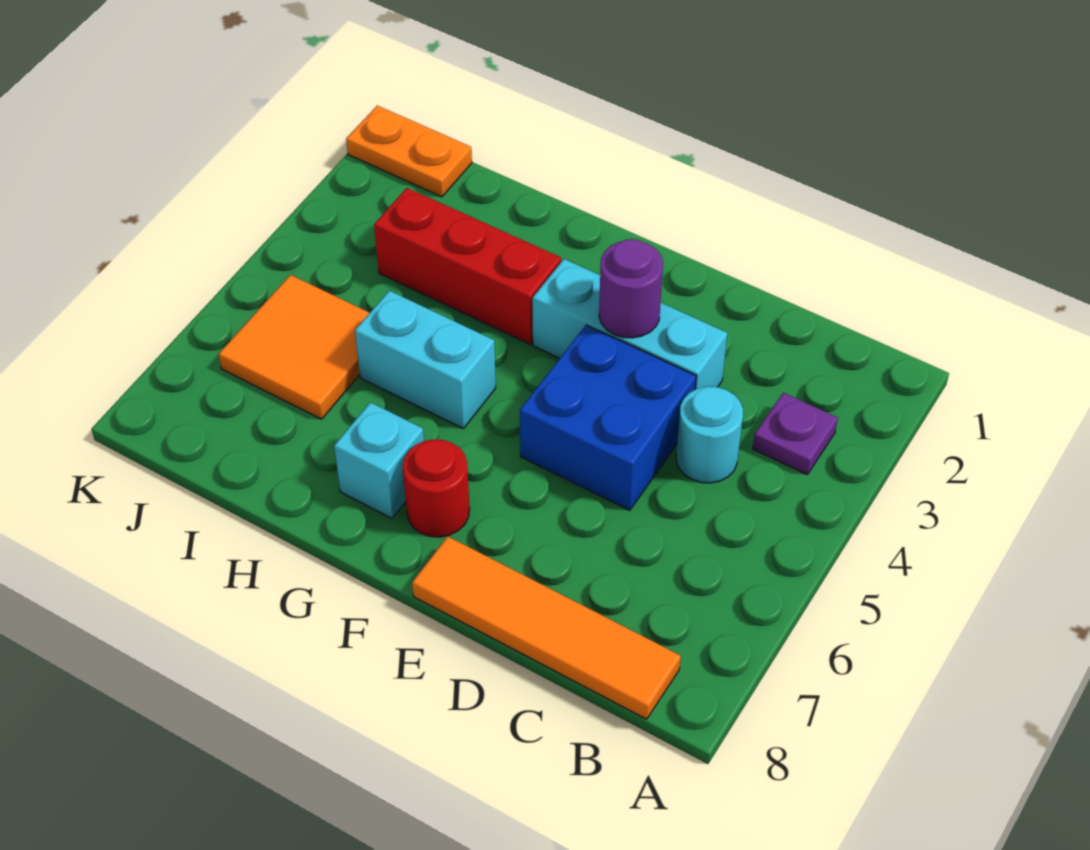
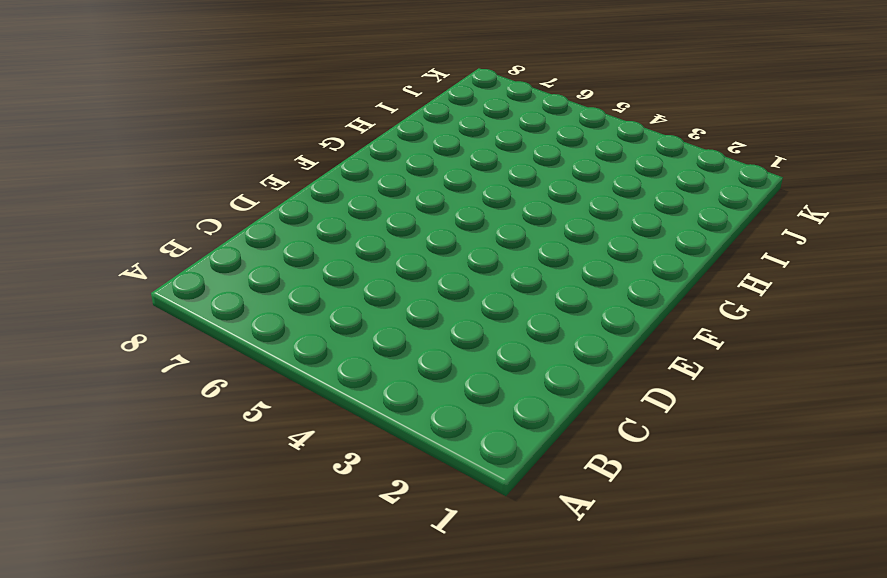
none -> purple 1x1 plate [753,393,838,475]
none -> orange 1x4 tile [412,536,681,719]
none -> cyan 1x1 round brick [676,386,743,483]

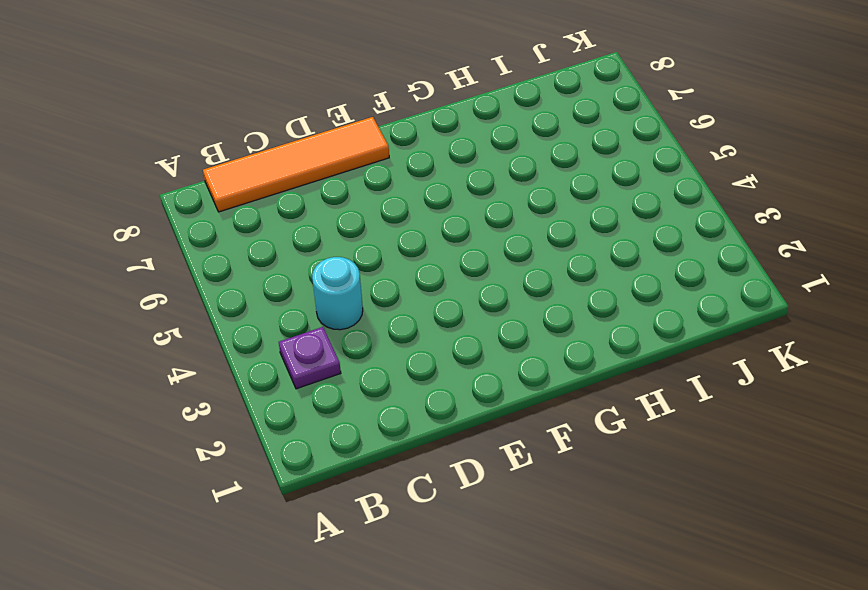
none -> cyan 1x3 brick [533,259,727,390]
none -> blue 2x2 brick [520,325,696,510]
none -> red 1x1 round brick [403,439,470,537]

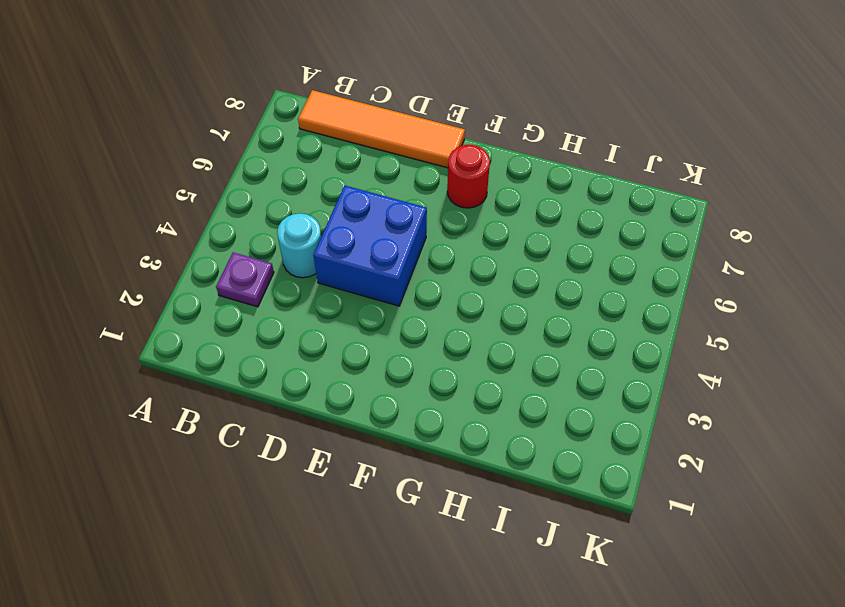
none -> cyan 1x3 brick [533,259,727,390]
none -> red 1x3 brick [374,188,561,344]
none -> cyan 1x2 brick [355,291,496,428]

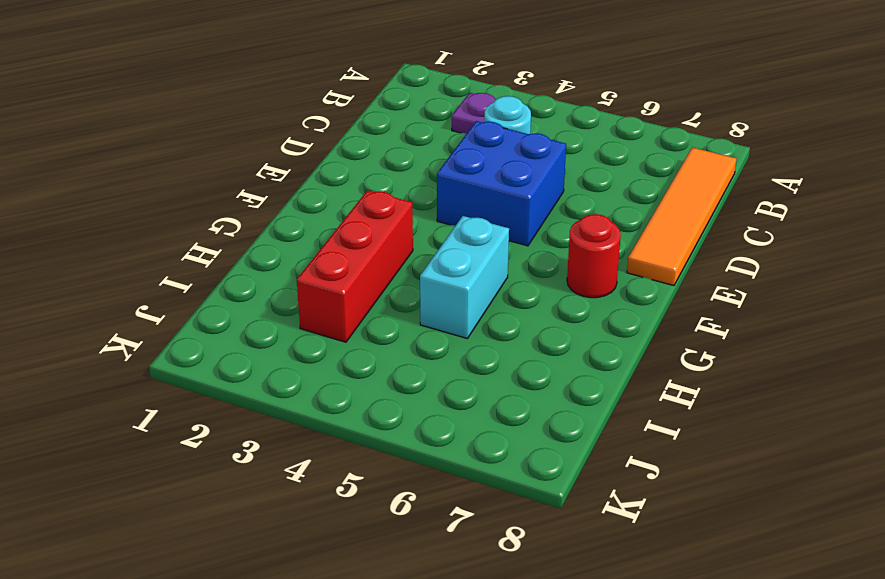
none -> cyan 1x3 brick [533,259,727,390]
none -> cyan 1x1 brick [334,402,424,518]
none -> orange 2x2 tile [219,275,369,419]

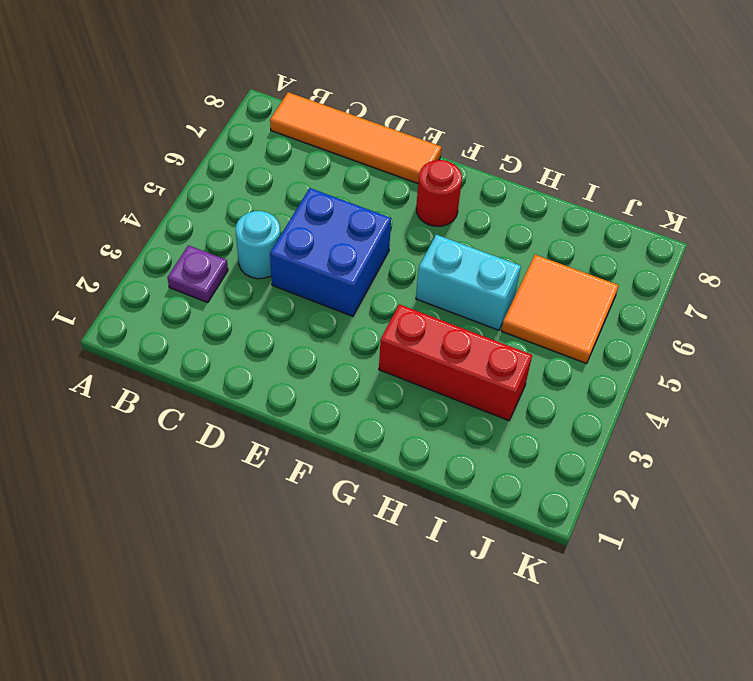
none -> cyan 1x3 brick [533,259,727,390]
none -> cyan 1x1 brick [334,402,424,518]
none -> orange 1x2 plate [346,106,472,197]

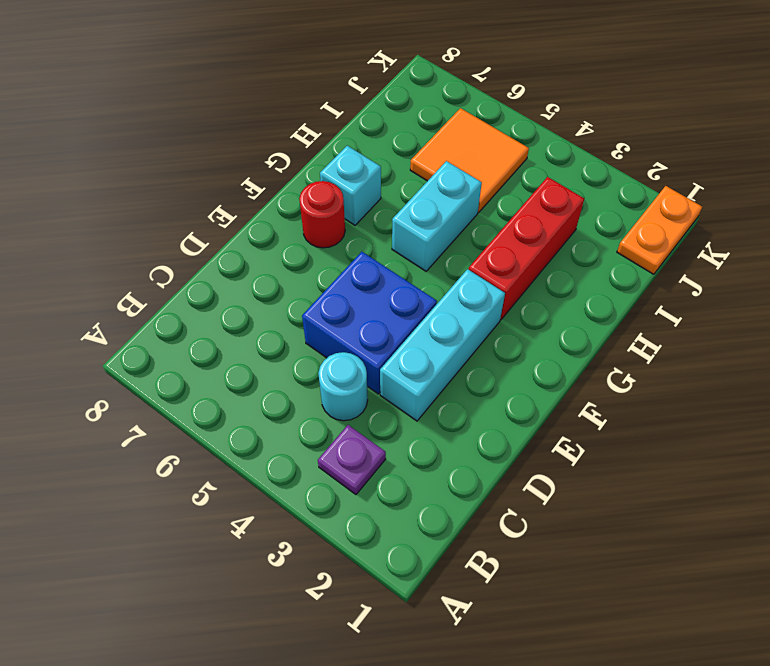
none -> orange 1x4 tile [412,536,681,719]
none -> purple 1x1 round brick [599,239,663,338]

